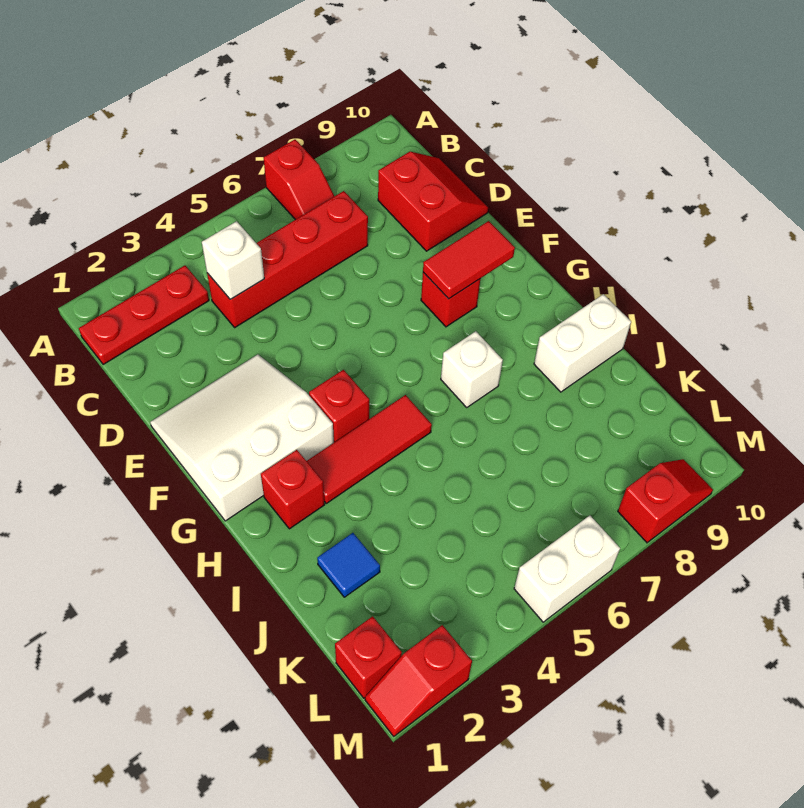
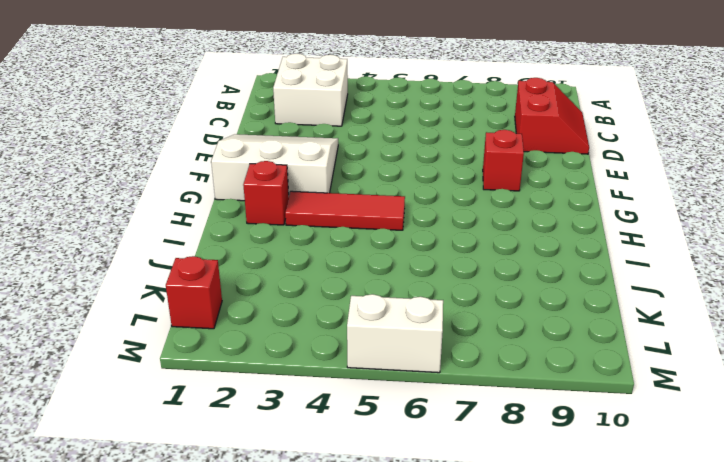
white 2x2 brick [273,54,348,126] -> red 1x3 plate [79,266,209,365]
none -> red 1x2 slope [264,140,334,220]
none -> red 1x4 brick [207,191,368,327]
none -> red 1x1 brick [309,370,369,442]

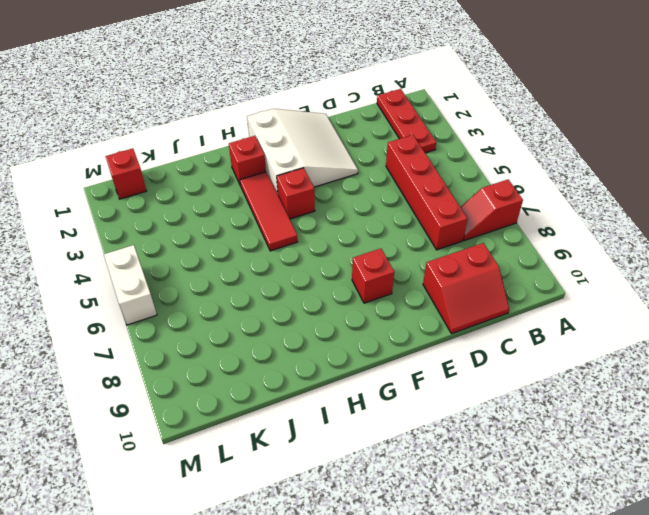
none -> white 1x1 brick [441,331,503,407]
none -> white 1x2 brick [534,294,631,392]
none -> blue 1x1 tile [317,533,380,597]

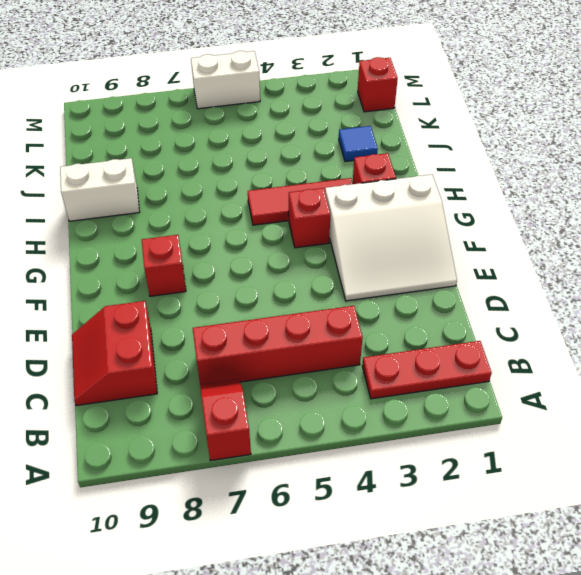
none -> white 1x1 brick [441,331,503,407]
none -> red 1x2 slope [365,625,472,736]
none -> red 1x2 slope [618,459,713,543]

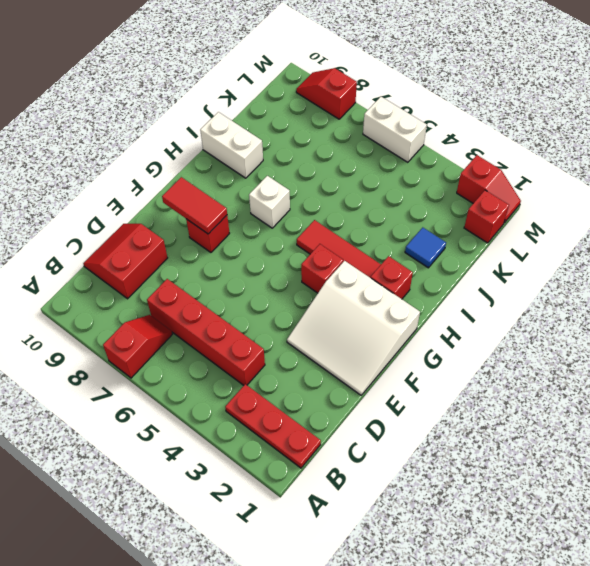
none -> white 1x1 brick [202,221,264,299]

